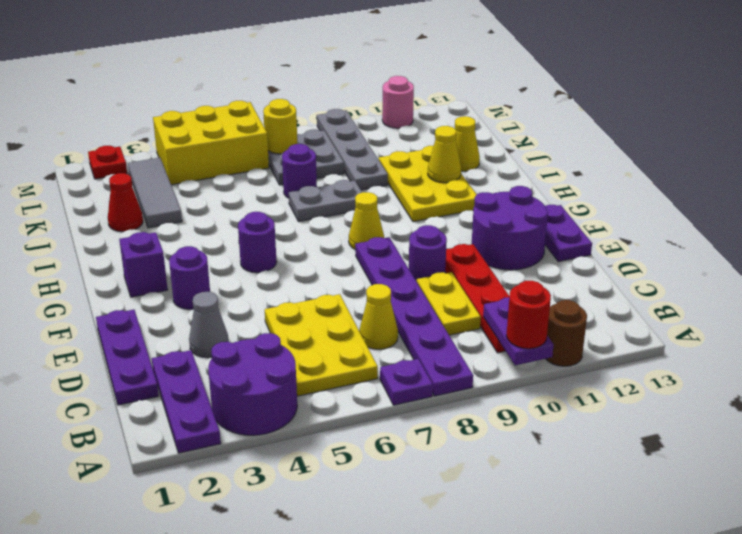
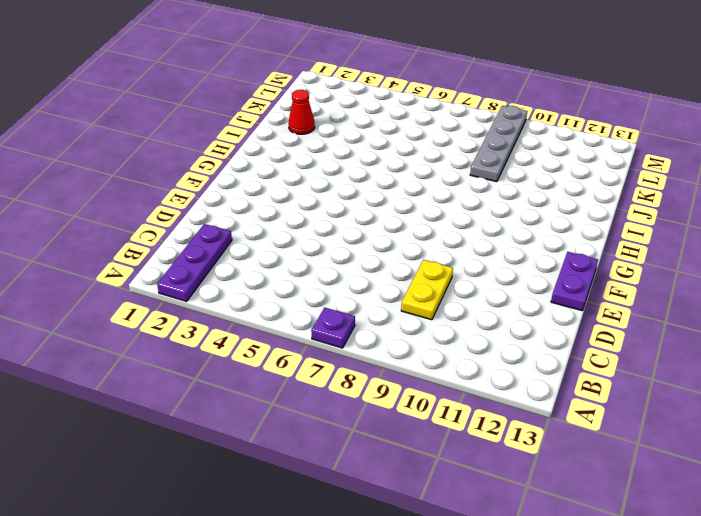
none -> purple 2x2 round brick [208,333,297,435]
none -> purple 1x6 plate [355,237,473,396]
none -> brown 1x1 round brick [546,300,587,366]
none -> yellow 2x3 plate [265,294,378,396]

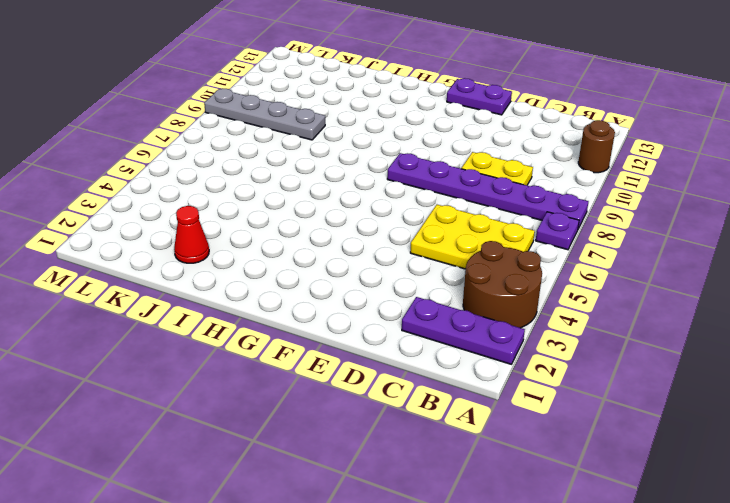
brown 2x2 round brick [463,241,542,328] -> purple 2x2 round brick [208,333,297,435]
none -> red 1x4 plate [445,244,509,353]
none -> purple 1x3 plate [96,310,159,405]
none -> yellow 1x1 cone [359,284,398,349]
none -> grey 1x1 cone [189,292,229,358]

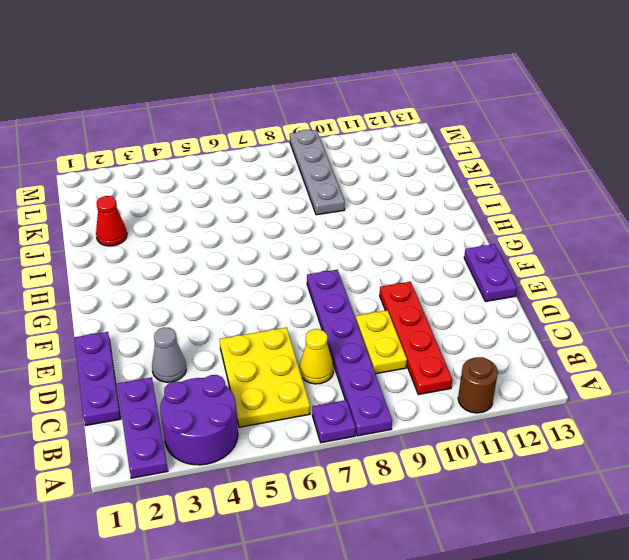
none -> purple 1x1 round brick [409,225,447,281]
none -> purple 2x2 round brick [472,186,548,270]
none -> purple 1x1 round brick [169,246,210,309]
none -> purple 1x1 brick [119,232,168,297]

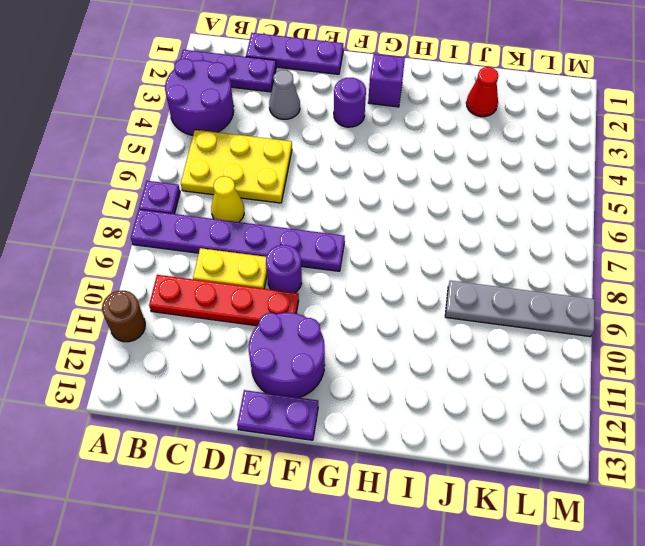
none -> purple 1x1 round brick [238,212,277,273]
none -> yellow 1x1 cone [349,192,384,249]
none -> yellow 2x3 plate [379,146,477,222]
none -> grey 1x2 plate [289,180,362,222]

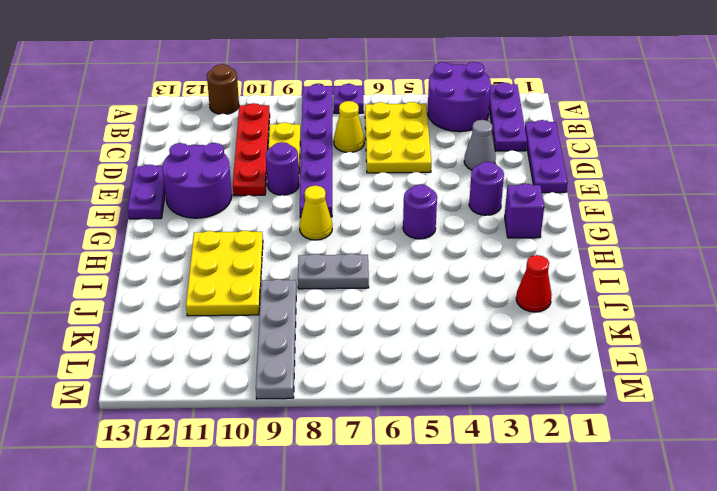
none -> grey 1x3 tile [128,158,182,228]
none -> purple 1x1 round brick [282,144,317,198]
none -> yellow 1x1 cone [455,116,480,171]
none -> grey 2x2 plate [268,129,344,185]

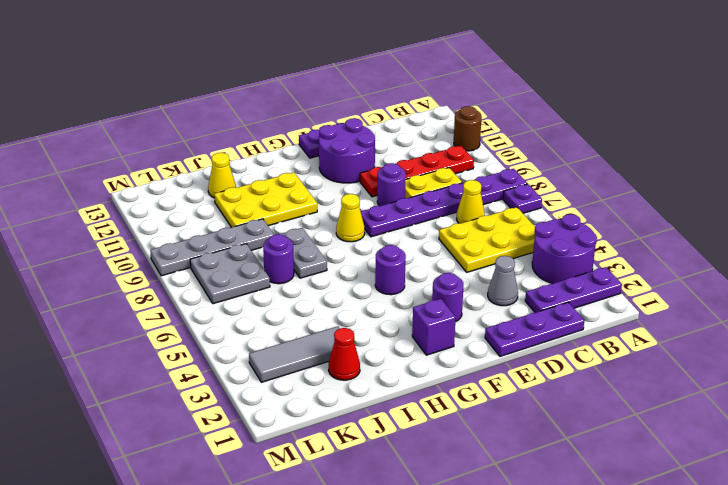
none -> yellow 2x3 brick [153,101,269,185]
none -> red 1x1 plate [88,146,127,179]
none -> pink 1x1 round brick [382,76,414,128]
none -> purple 1x2 plate [483,297,553,365]

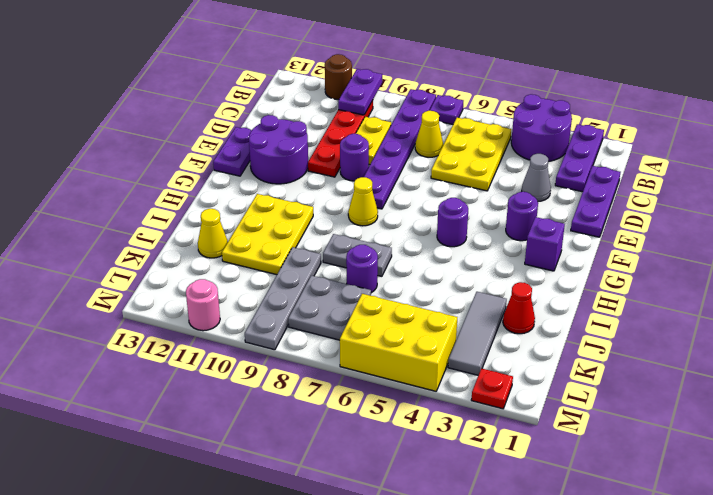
none -> yellow 1x1 cone [428,126,461,183]
none -> yellow 1x1 round brick [263,99,297,154]
none -> red 1x1 round brick [506,281,551,349]

